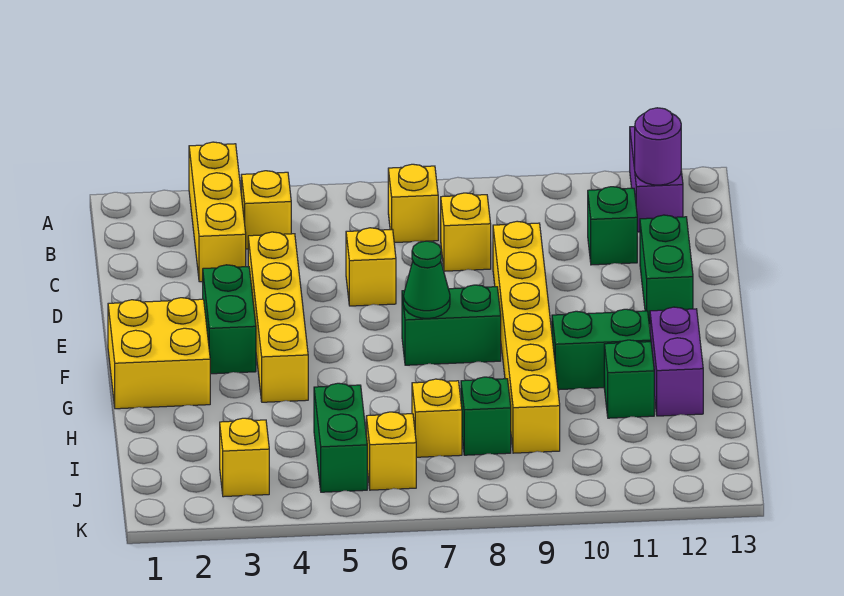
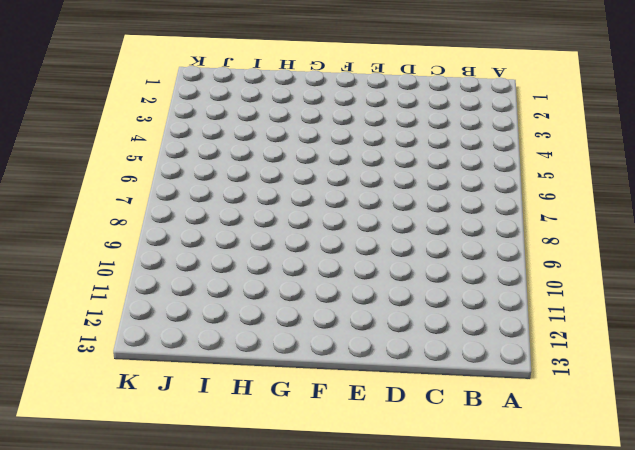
none -> yellow 1x3 brick [189,142,246,282]
none -> purple 1x2 brick [630,127,683,232]
none -> yellow 1x1 brick [241,171,291,249]

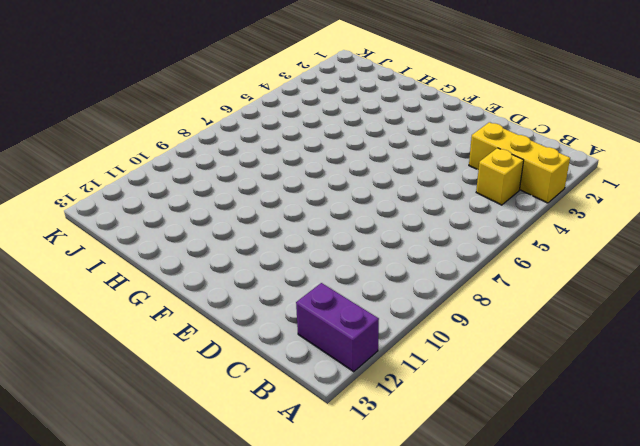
none -> yellow 1x1 brick [388,164,438,243]
none -> yellow 1x1 brick [441,193,491,271]
none -> green 1x1 brick [588,187,637,265]

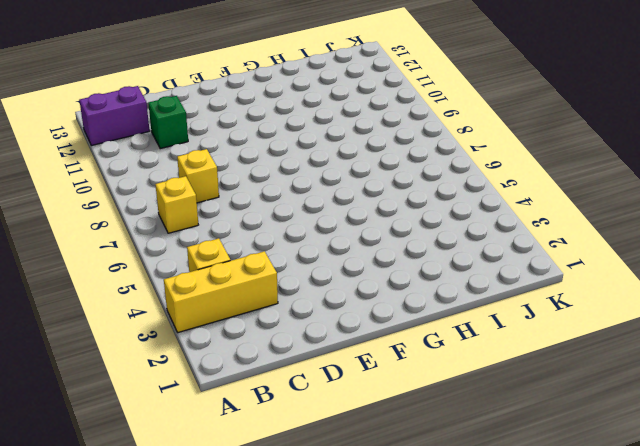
none -> yellow 1x4 brick [248,232,308,402]
none -> yellow 1x1 brick [346,228,396,306]
none -> yellow 1x6 brick [493,221,560,453]

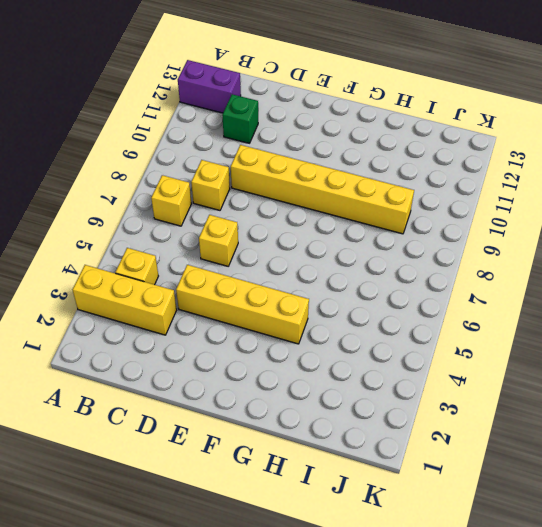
none -> green 1x2 brick [640,215,693,324]
none -> green 1x2 brick [203,265,256,374]
none -> yellow 2x2 brick [108,298,210,409]

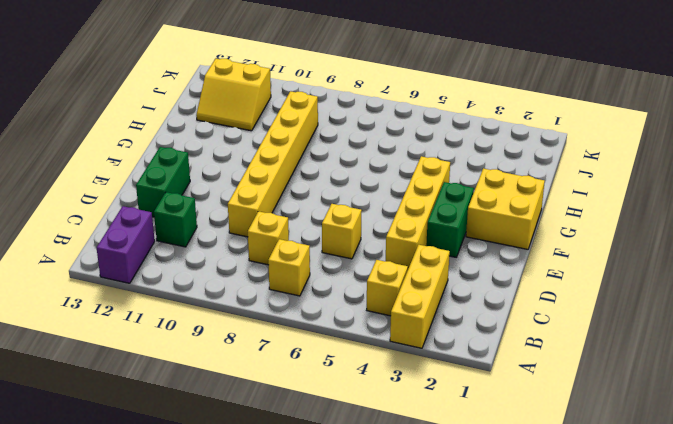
yellow 2x2 slope [196,59,271,131] -> none
none -> green 1x2 brick [402,285,501,365]
none -> green 1x2 brick [552,309,651,390]
none -> purple 1x2 brick [650,307,703,416]

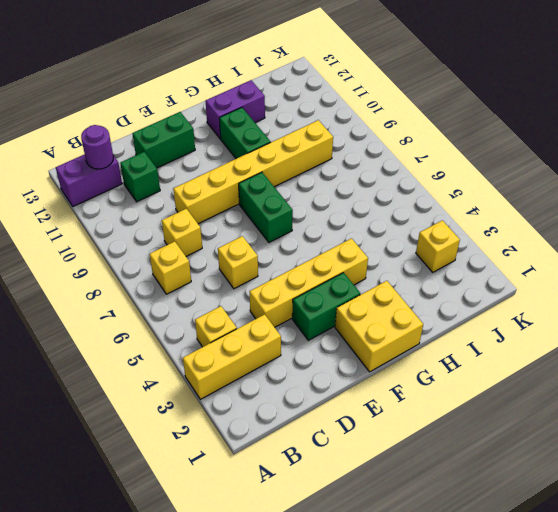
none -> green 1x1 brick [604,340,654,418]
none -> green 1x2 brick [314,383,367,492]
none -> yellow 1x1 brick [412,379,462,457]

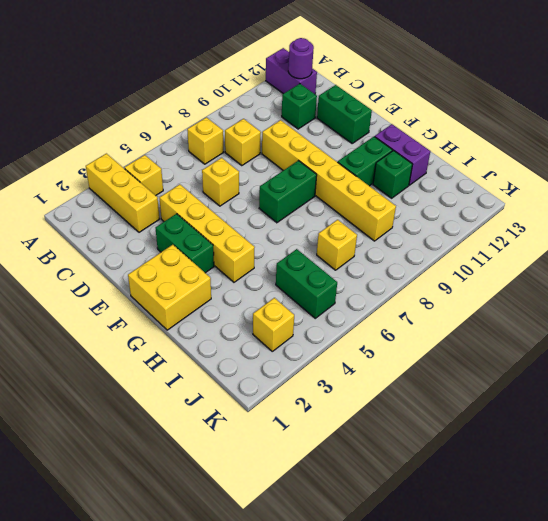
none -> green 1x1 brick [461,377,511,455]
none -> yellow 1x1 brick [366,412,416,490]
none -> green 1x1 cone [403,241,450,318]

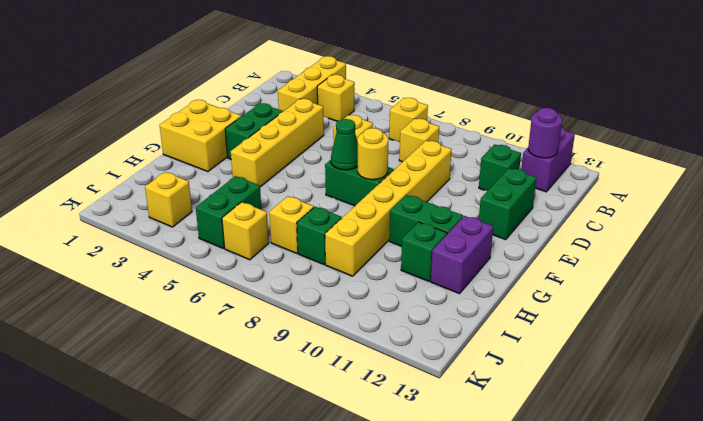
yellow 1x1 round brick [358,128,388,180] -> none

